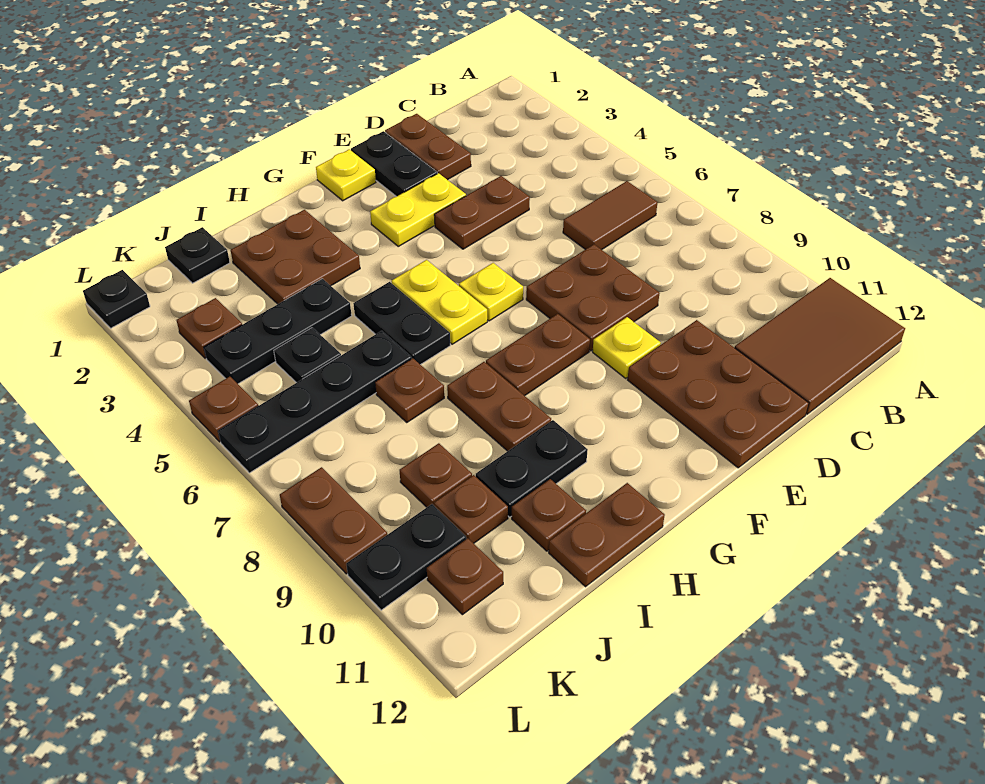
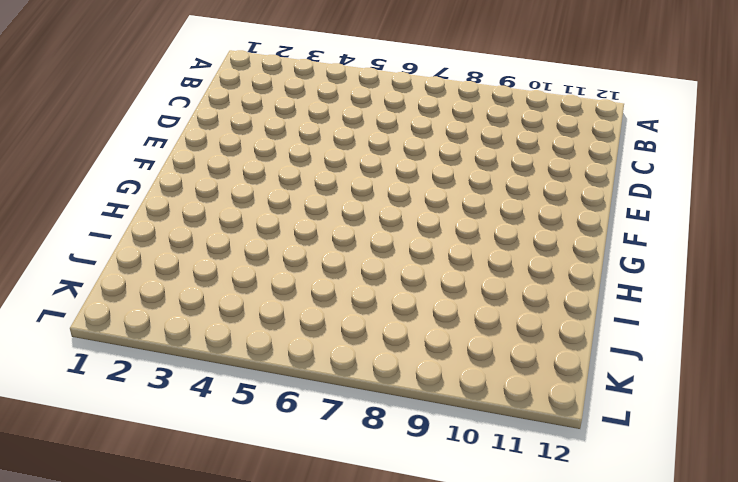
none -> brown 2x3 tile [735,278,905,414]
none -> brown 1x2 tile [563,181,657,250]
none -> brown 1x2 plate [385,114,471,180]
none -> brown 1x2 plate [434,176,530,249]

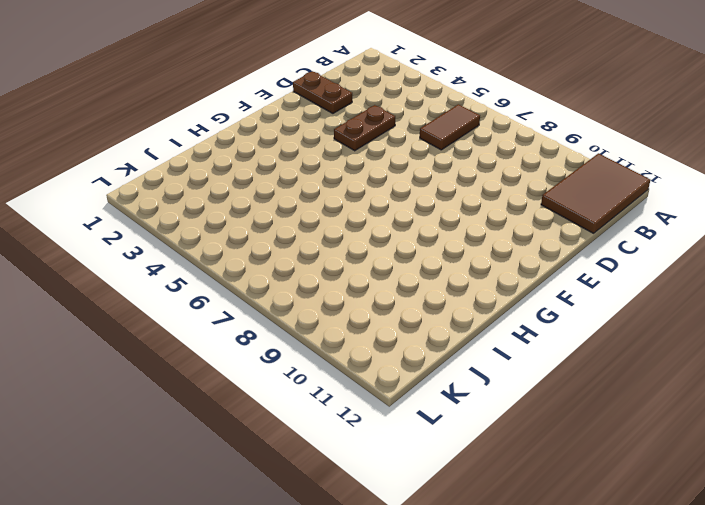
none -> brown 2x2 plate [526,245,660,351]
none -> brown 2x3 plate [627,320,809,468]
none -> black 1x2 plate [351,131,437,197]
none -> yellow 1x2 plate [370,173,466,246]

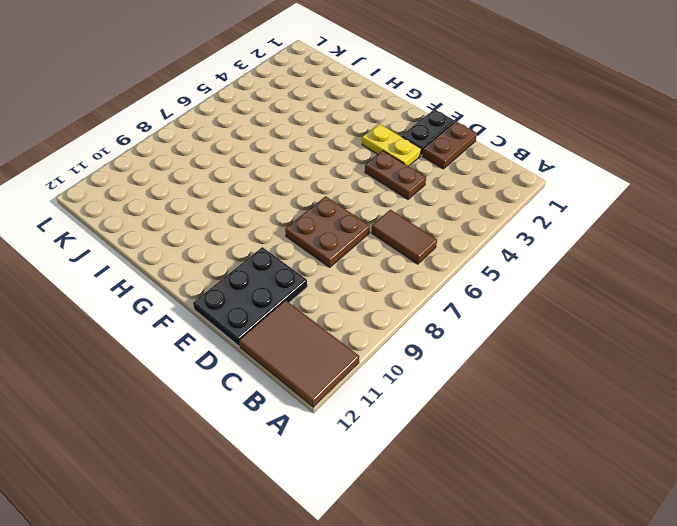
black 2x3 plate [193,247,307,346] -> brown 2x3 plate [627,320,809,468]
none -> yellow 1x1 plate [593,317,661,378]
none -> yellow 1x1 plate [316,149,376,201]
none -> yellow 1x1 plate [459,263,523,321]
none -> brown 1x2 plate [486,314,590,396]

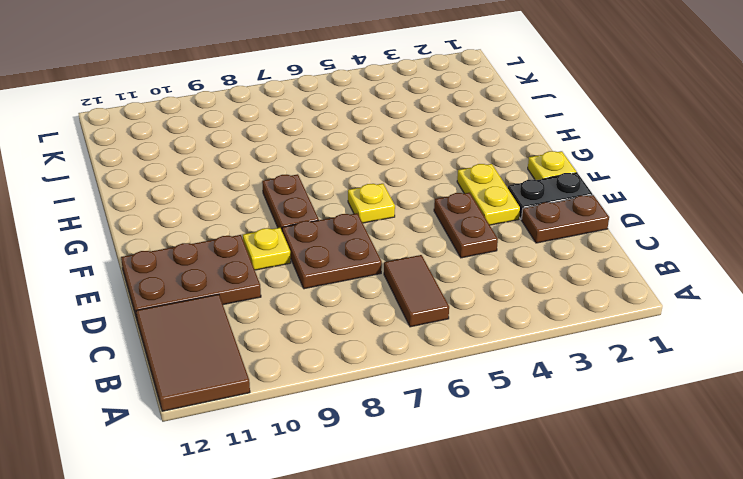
none -> yellow 1x2 plate [392,260,487,344]
none -> brown 2x2 plate [231,210,360,304]
none -> black 1x2 plate [353,282,450,365]
none -> brown 1x2 plate [447,362,551,451]

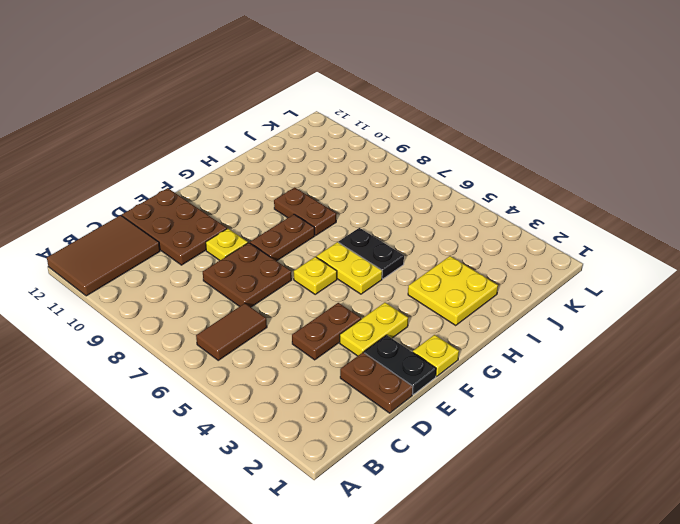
yellow 2x2 plate [408,256,498,325] -> brown 2x2 plate [231,210,360,304]
none -> black 1x2 plate [476,420,588,517]
none -> brown 1x2 plate [549,483,665,587]
none -> black 1x3 plate [204,279,352,384]
none -> black 1x4 plate [218,331,412,473]

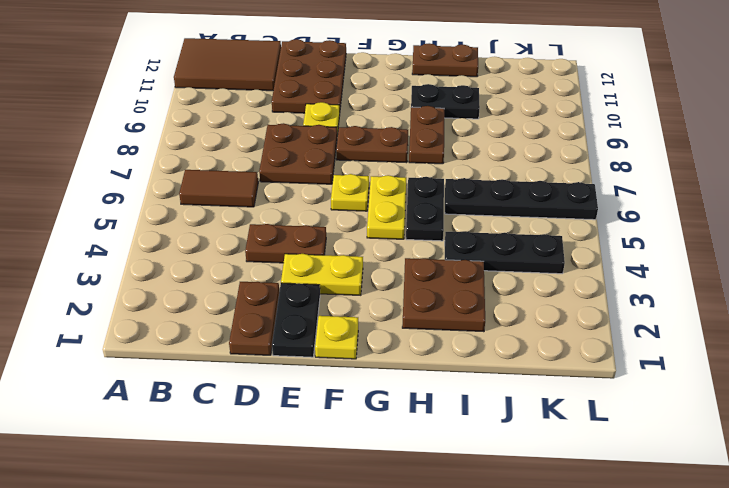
none -> brown 1x1 plate [375,358,444,422]
none -> brown 1x1 plate [512,479,586,551]
none -> black 1x1 plate [165,227,230,283]
none -> black 1x1 plate [274,328,341,383]

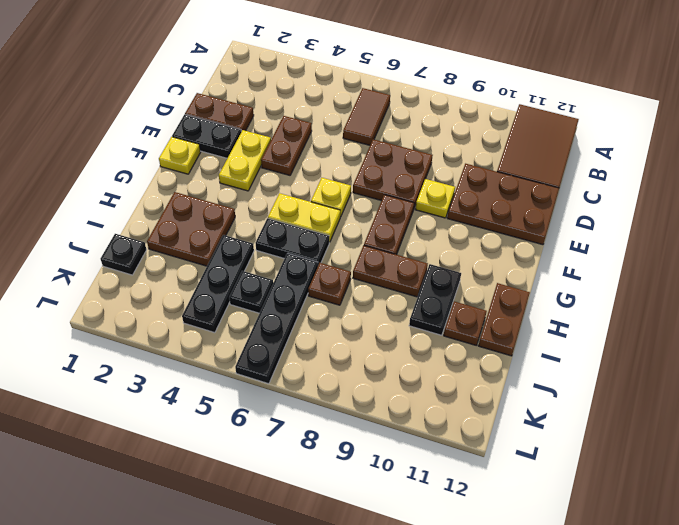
none -> brown 1x1 plate [400,443,472,507]
none -> brown 1x1 plate [434,475,508,543]
none -> brown 1x1 plate [176,298,242,358]
none -> black 1x2 plate [346,504,466,610]

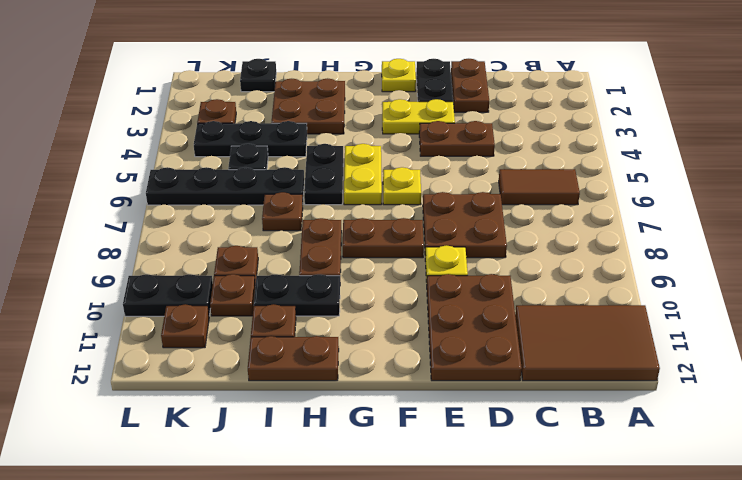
none -> black 1x1 plate [83,270,150,328]
none -> brown 1x1 plate [189,377,258,442]
none -> brown 1x2 plate [280,467,387,574]

